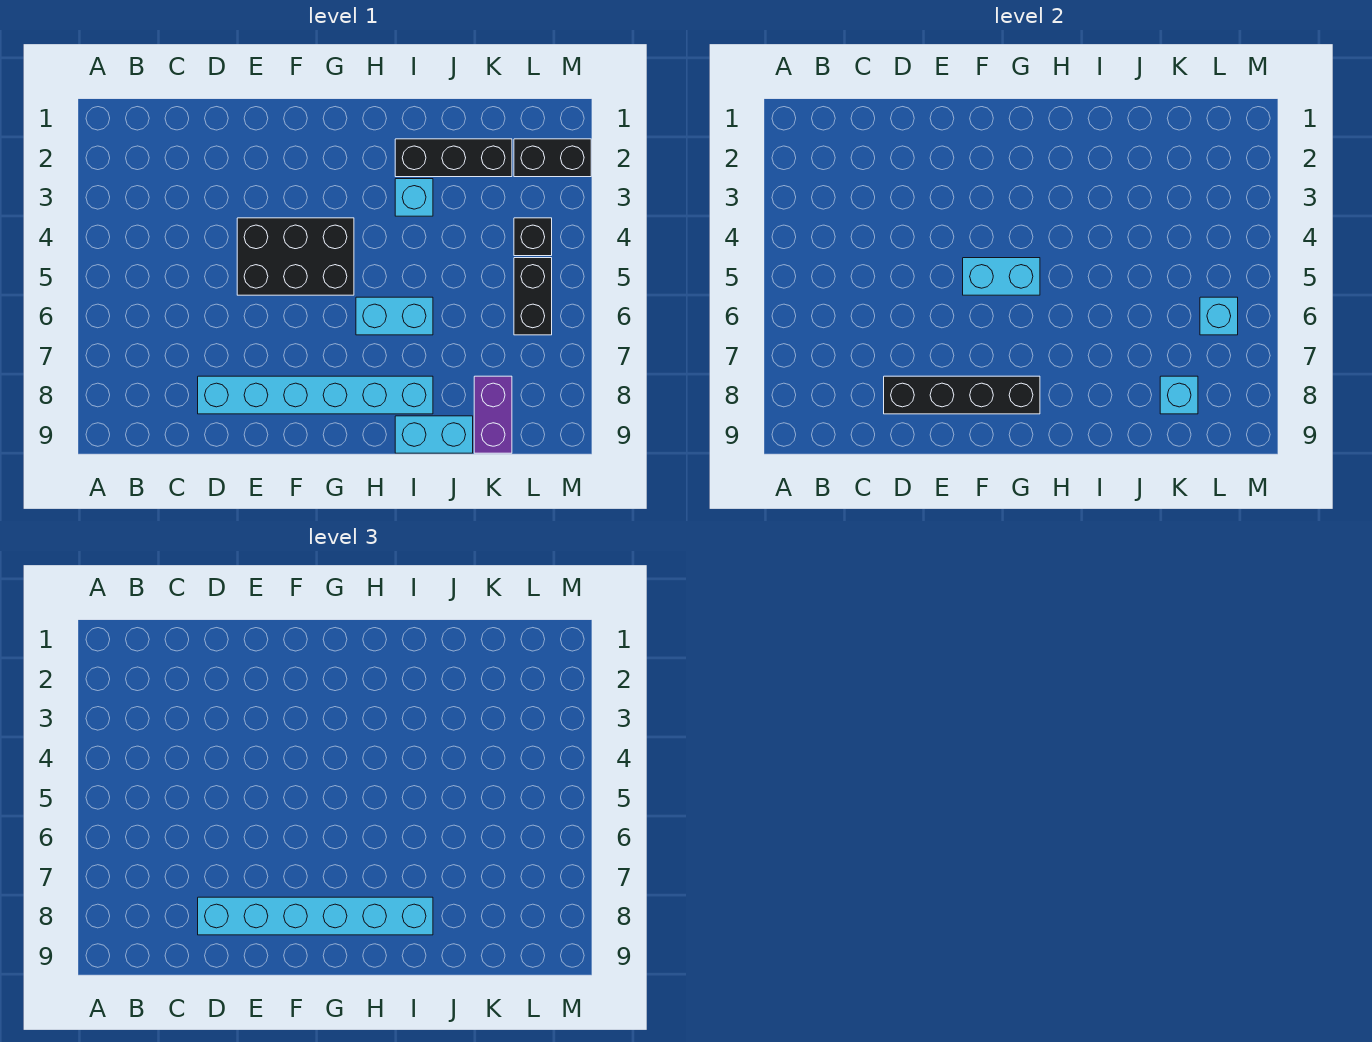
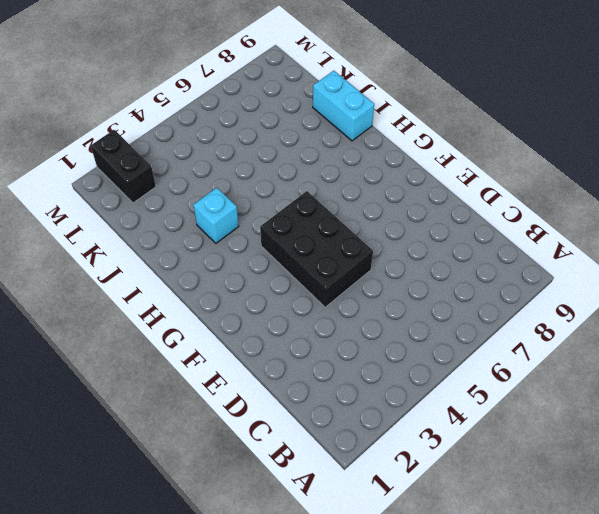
none -> cyan 1x6 brick [198,376,433,414]
none -> cyan 1x2 brick [356,297,433,335]
none -> black 1x3 brick [395,139,512,177]

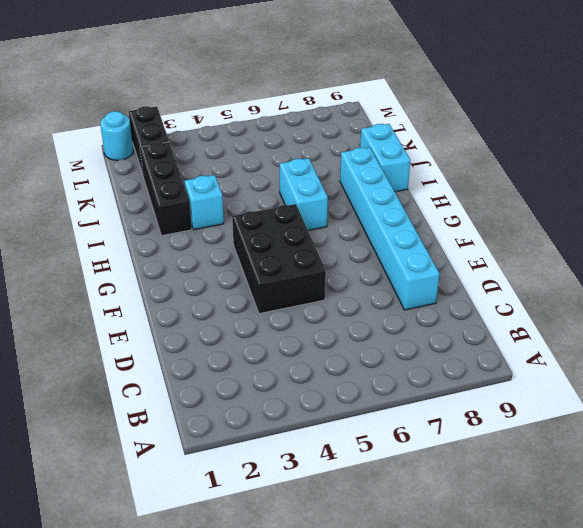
cyan 1x1 round brick [100,111,133,160] -> none
none -> purple 1x2 brick [474,376,512,453]
none -> black 1x1 brick [514,218,552,256]
none -> black 1x2 brick [514,258,552,335]

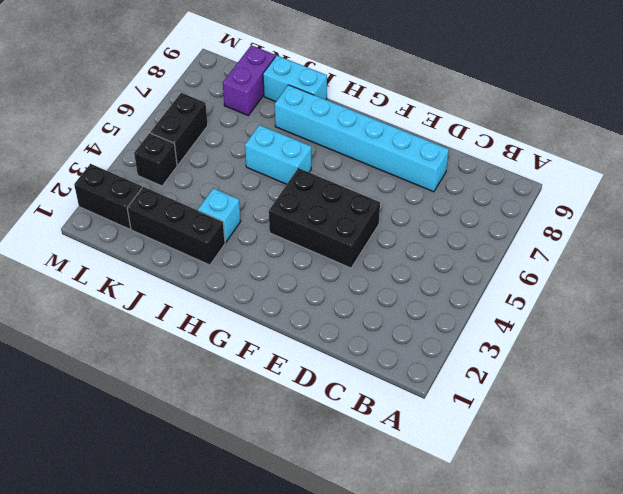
none -> black 1x4 brick [884,376,1040,414]
none -> cyan 1x2 brick [963,258,1040,295]
none -> cyan 1x1 brick [1160,376,1198,414]

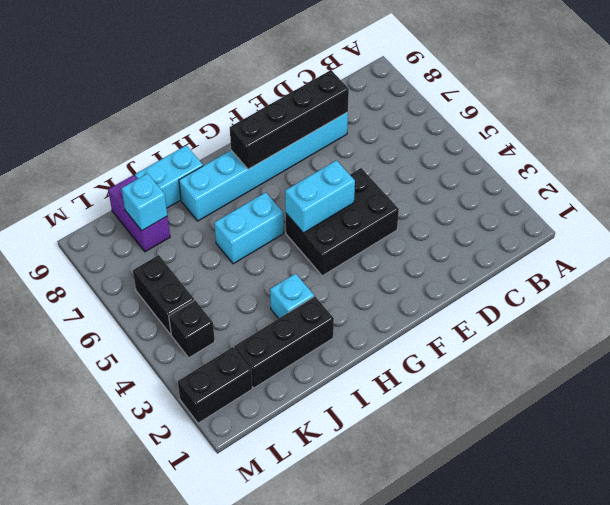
none -> cyan 1x1 brick [1200,297,1238,335]
none -> cyan 1x6 brick [198,897,433,935]

